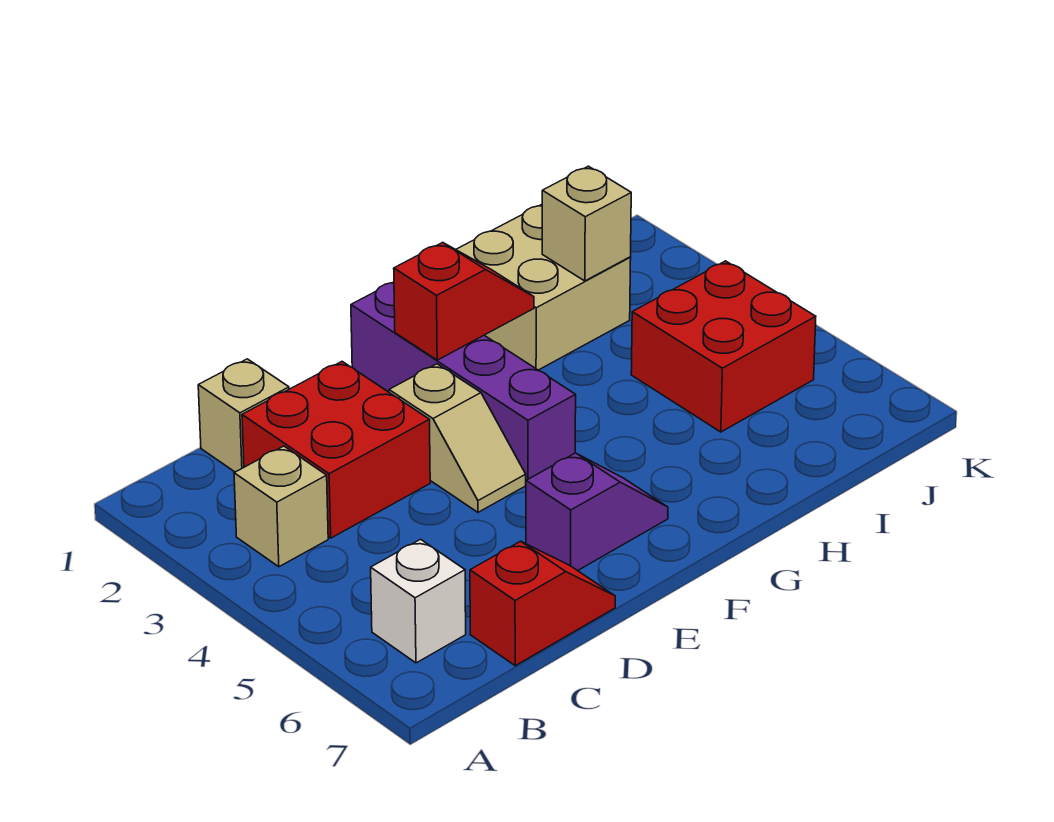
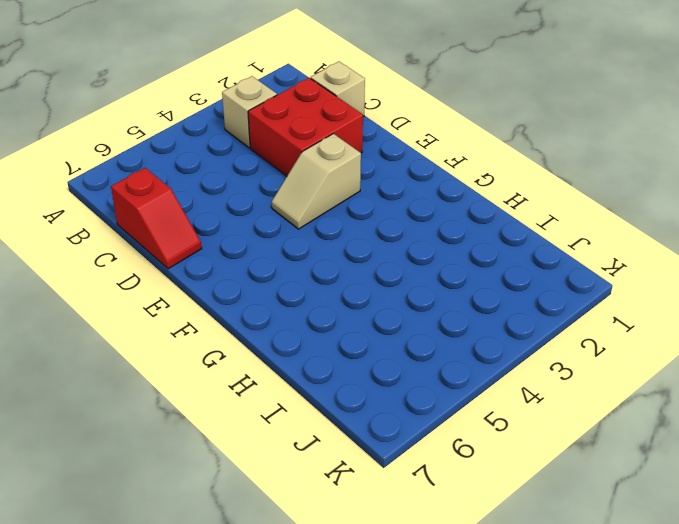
none -> white 1x1 brick [371,539,466,663]
none -> purple 1x2 slope [526,453,668,571]
none -> purple 1x4 brick [351,282,576,480]

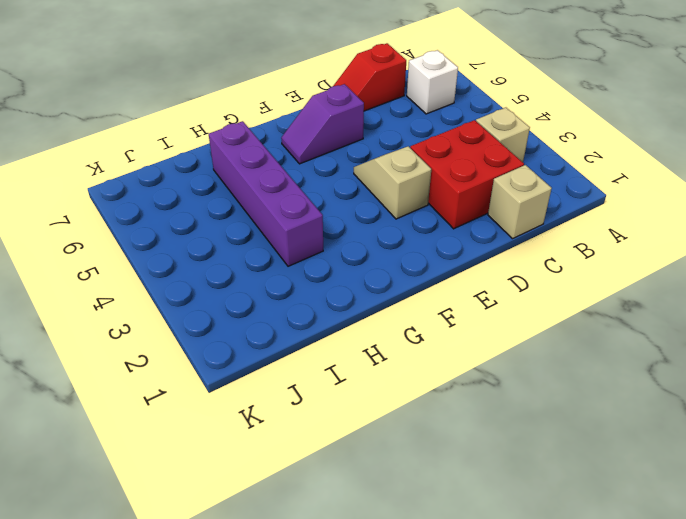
purple 1x4 brick [209,121,323,266] -> purple 1x4 brick moved to [351,282,576,480]
none -> tan 2x2 brick [456,205,631,370]
none -> red 2x2 brick [631,261,816,432]
none -> red 1x2 slope [394,242,534,360]

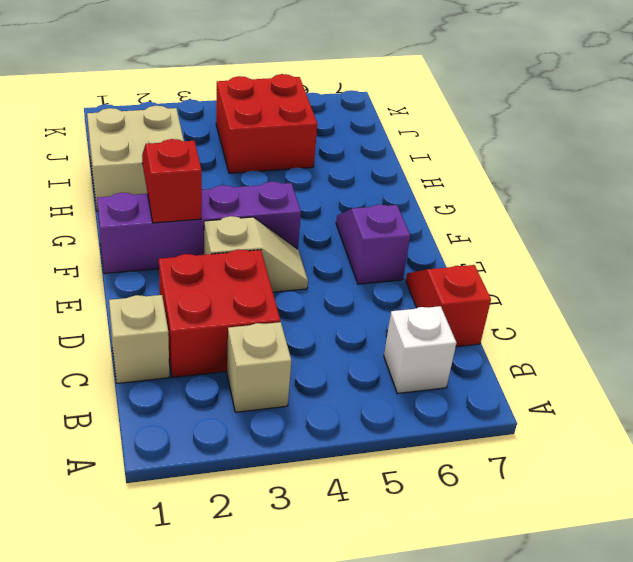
none -> tan 1x1 brick [542,166,631,281]

